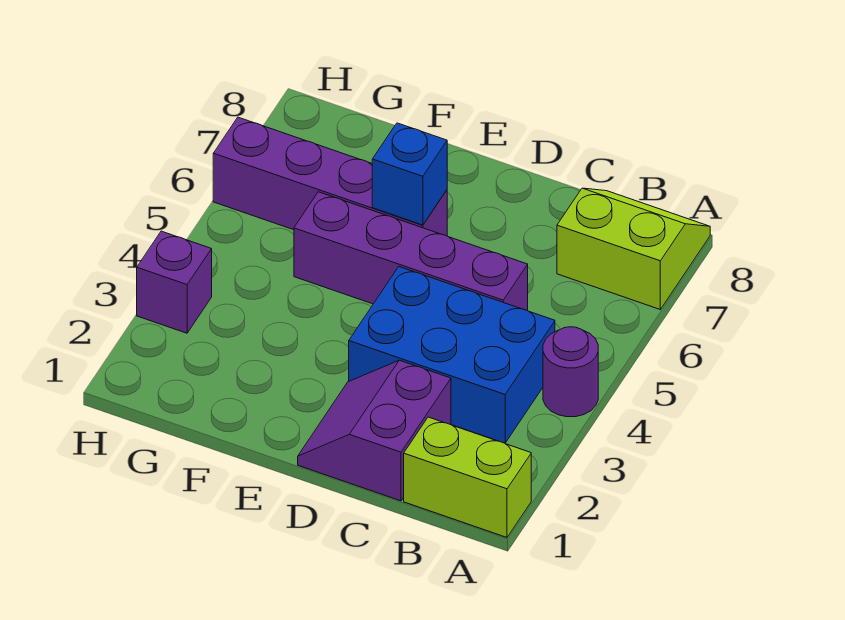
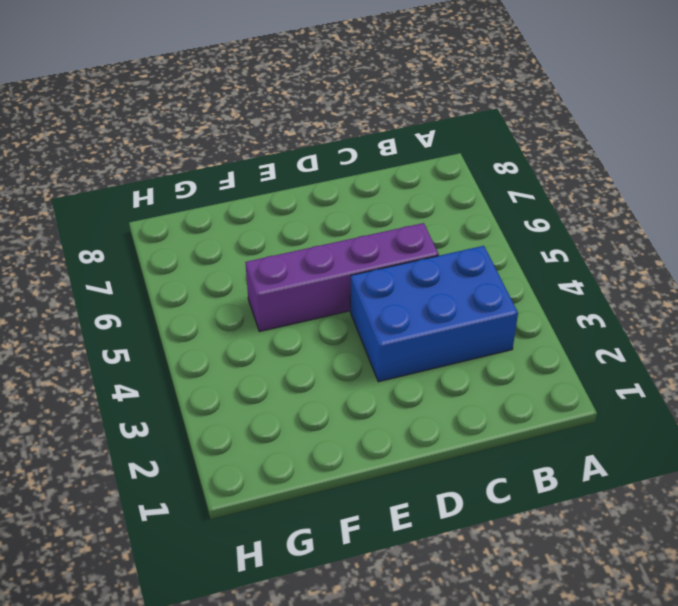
none -> lime 1x2 brick [404,417,531,537]
none -> purple 1x1 round brick [543,327,598,417]

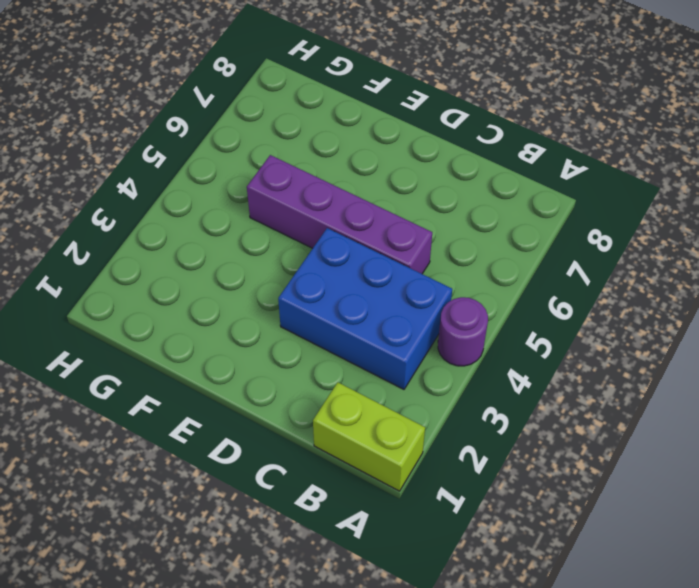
none -> lime 2x2 slope [557,188,710,309]
none -> purple 2x2 slope [298,360,451,501]

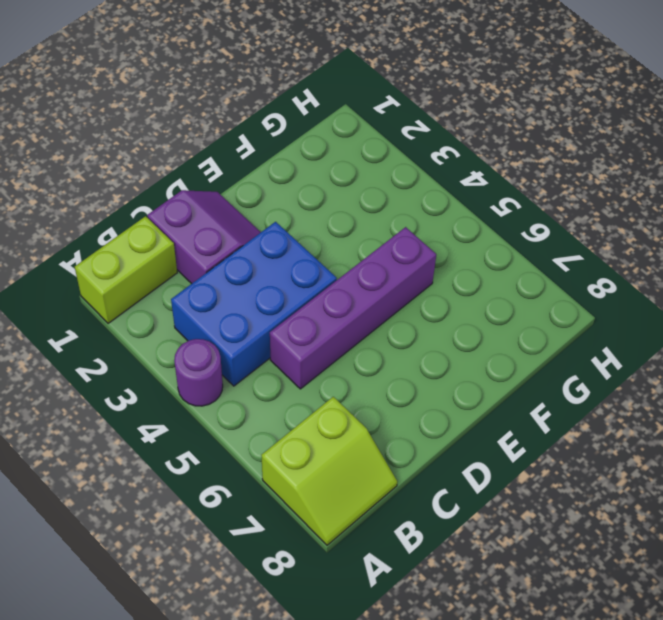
none -> purple 1x4 brick [213,117,447,236]
none -> purple 1x1 brick [137,231,212,333]

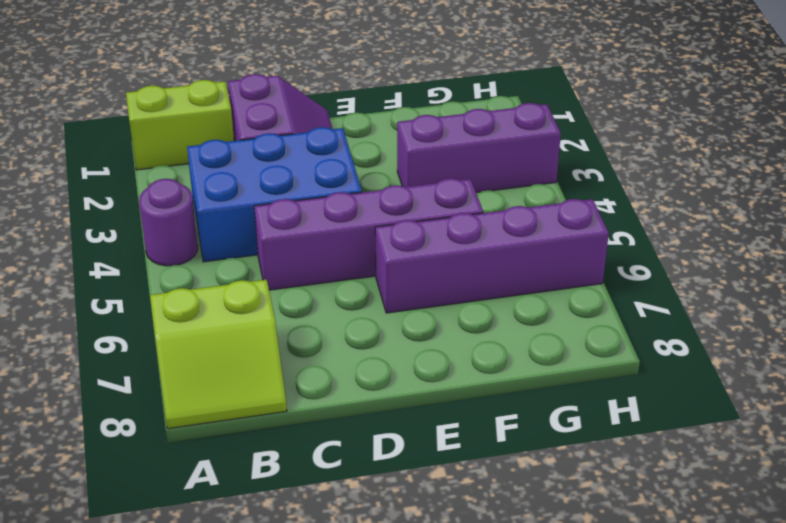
purple 1x3 brick [397,103,561,193] -> purple 1x1 brick [137,231,212,333]
none -> blue 1x1 brick [372,123,447,225]

